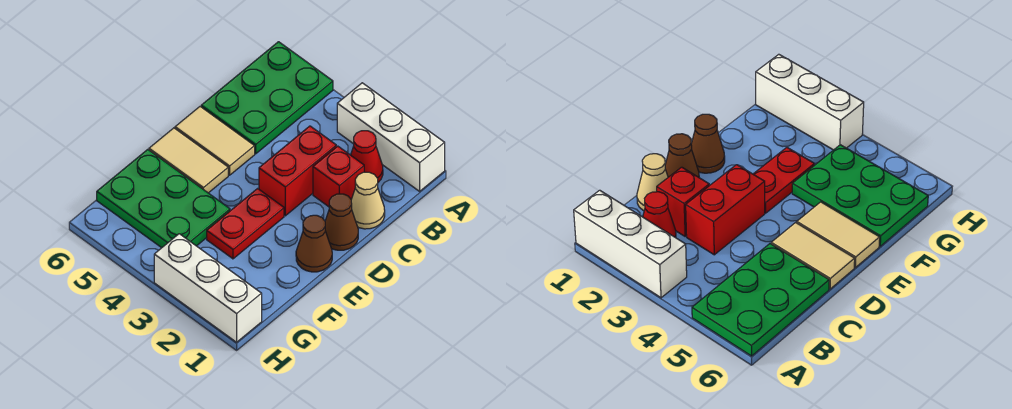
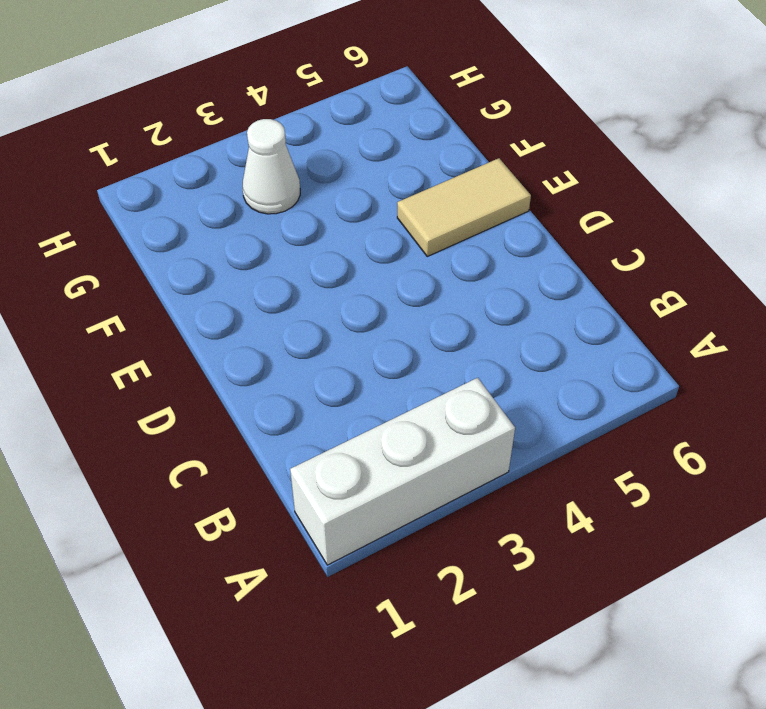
white 1x1 cone [243,119,300,214] -> none
none -> green 2x3 plate [201,42,333,154]
none -> red 1x1 cone [351,131,383,182]
none -> tan 1x1 cone [351,172,385,229]

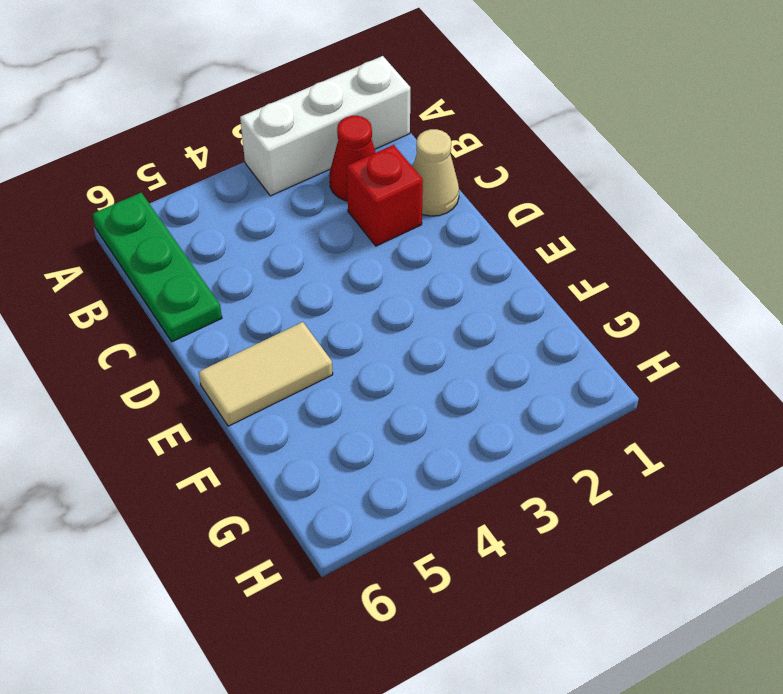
green 1x3 plate [93,193,222,342] -> green 2x3 plate [201,42,333,154]
none -> red 1x2 brick [259,126,336,216]
none -> brown 1x1 cone [325,194,358,250]
none -> tan 1x2 tile [175,107,255,175]

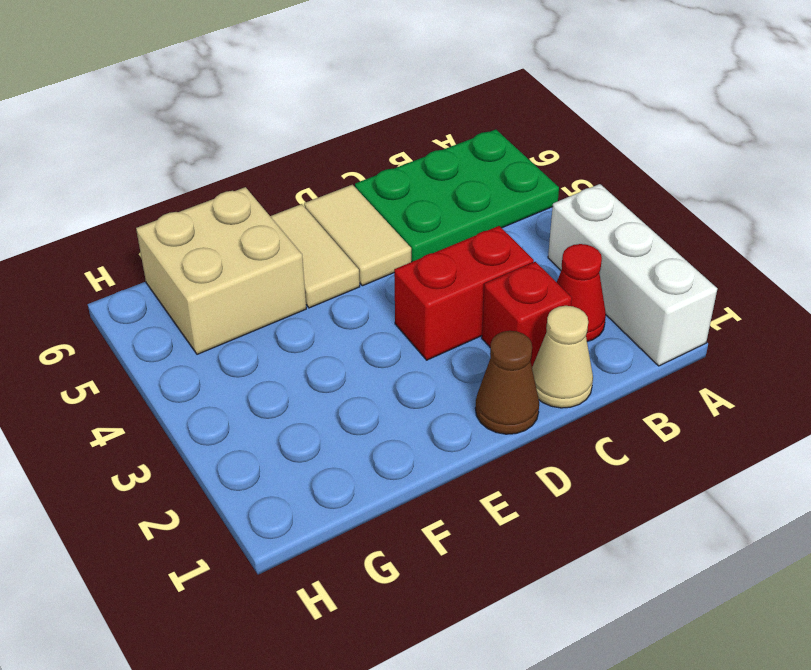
tan 2x2 brick [136,187,306,354] -> green 2x3 plate [97,149,230,248]
none -> brown 1x1 cone [296,215,332,272]
none -> red 1x2 plate [207,189,284,259]
none -> white 1x3 brick [154,234,262,342]

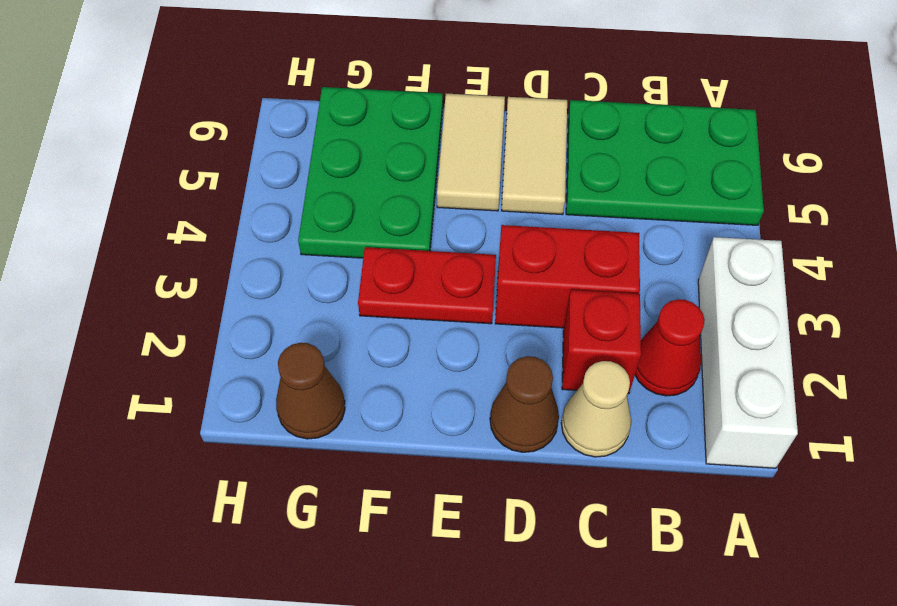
brown 1x1 cone [276,343,345,439] -> brown 1x1 cone moved to [296,215,332,272]
none -> white 1x3 brick [154,234,262,342]

